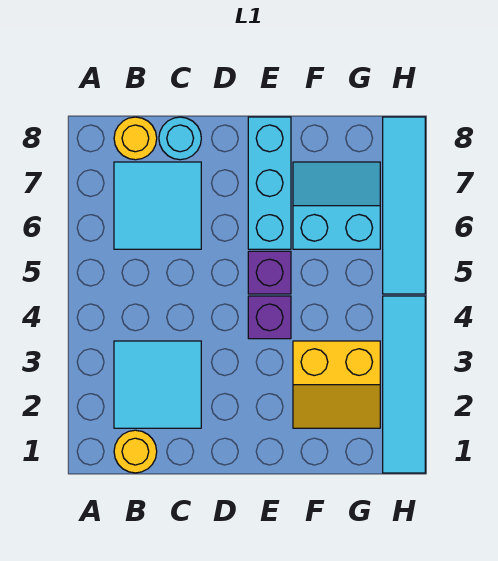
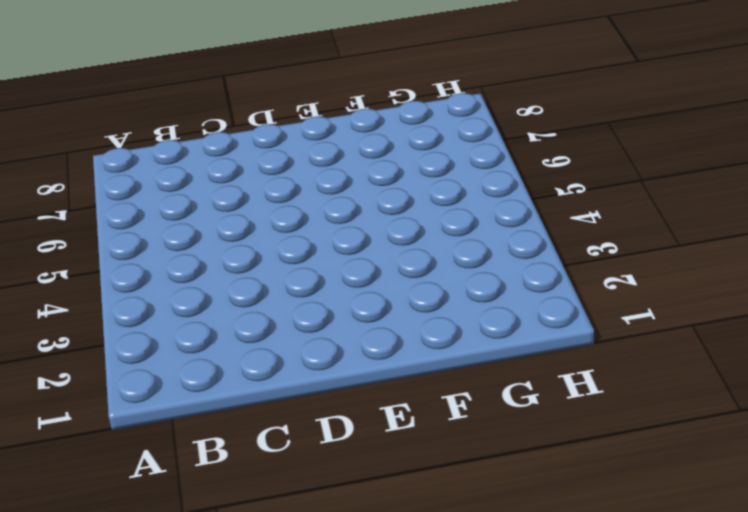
none -> yellow 1x1 round brick [114,430,157,473]
none -> cyan 2x2 tile [114,341,201,428]
none -> cyan 2x2 tile [114,162,201,249]

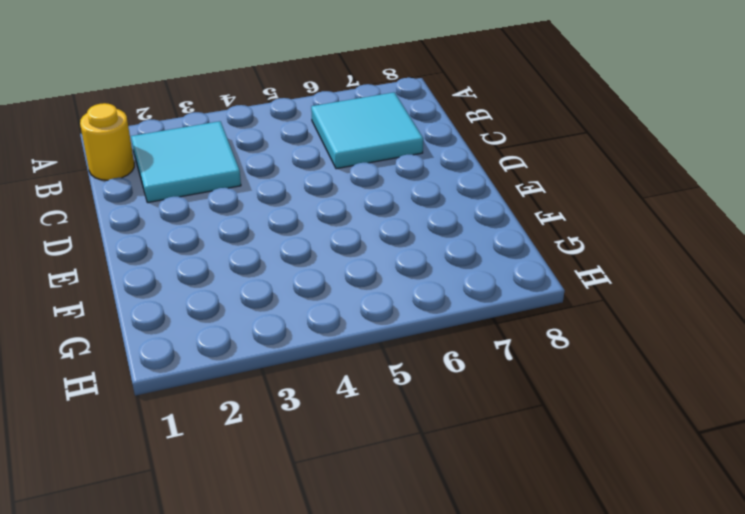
none -> yellow 1x1 round brick [114,117,157,160]
none -> cyan 1x1 round brick [159,117,201,160]
none -> purple 1x1 brick [248,296,291,339]

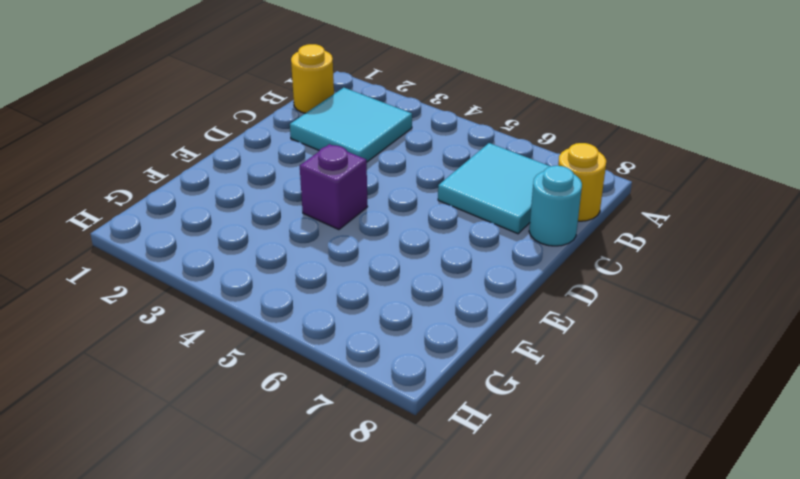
none -> purple 1x1 brick [248,251,291,294]
none -> cyan 1x3 brick [248,117,291,249]
none -> yellow 2x2 slope [293,341,380,428]

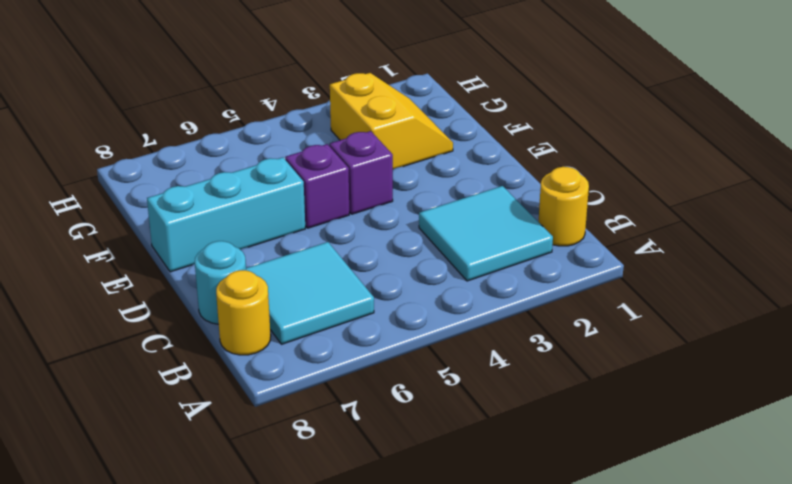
none -> cyan 2x2 slope [293,162,380,249]
none -> cyan 1x4 tile [383,296,425,473]
none -> cyan 1x4 tile [383,117,425,294]

